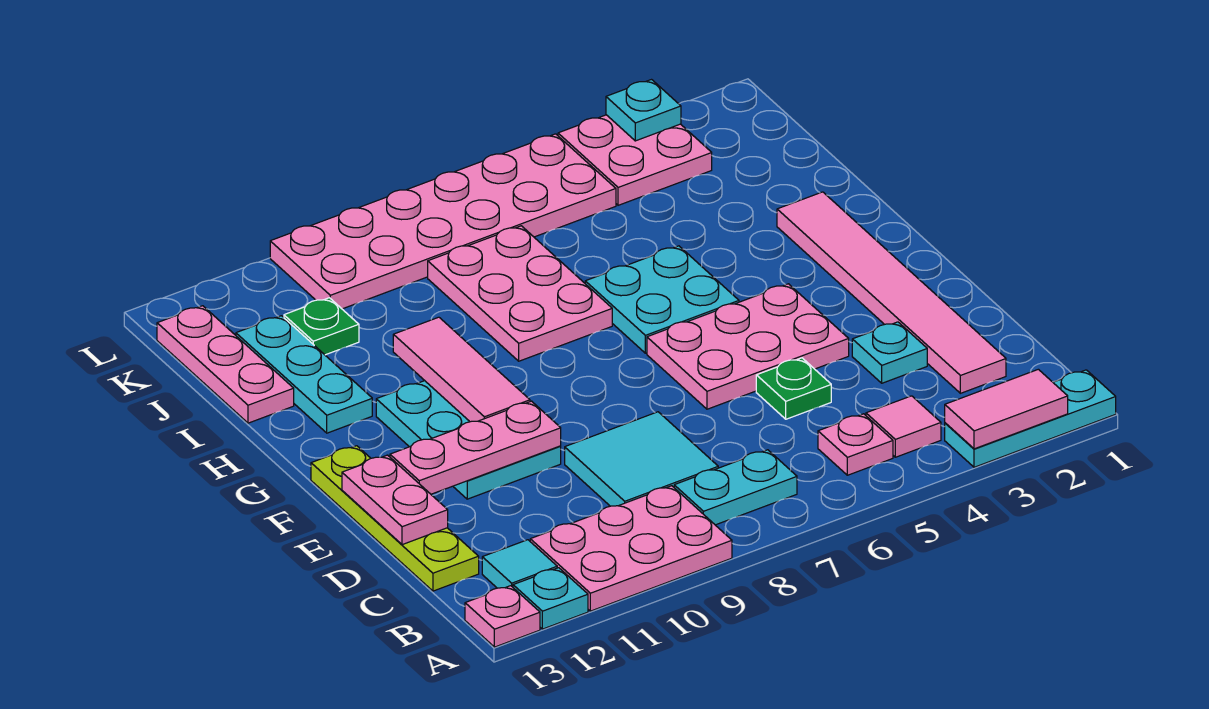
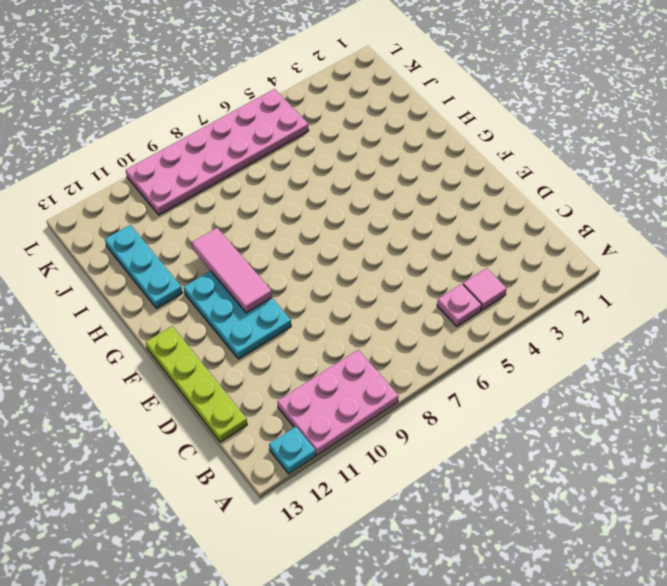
none -> cyan 1x3 plate [945,370,1116,467]
none -> pink 1x1 plate [465,586,540,647]
none -> cyan 1x2 plate [674,450,797,525]

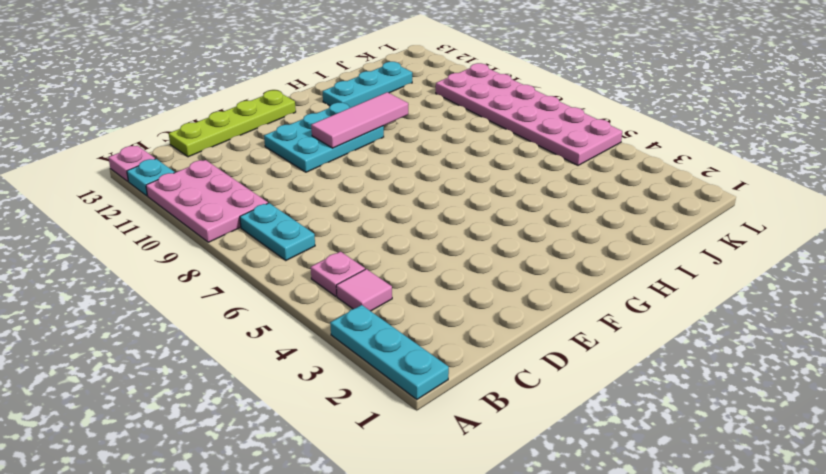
none -> cyan 1x1 tile [482,540,557,588]
none -> pink 1x6 tile [777,192,1006,393]
none -> cyan 2x2 tile [565,412,718,506]

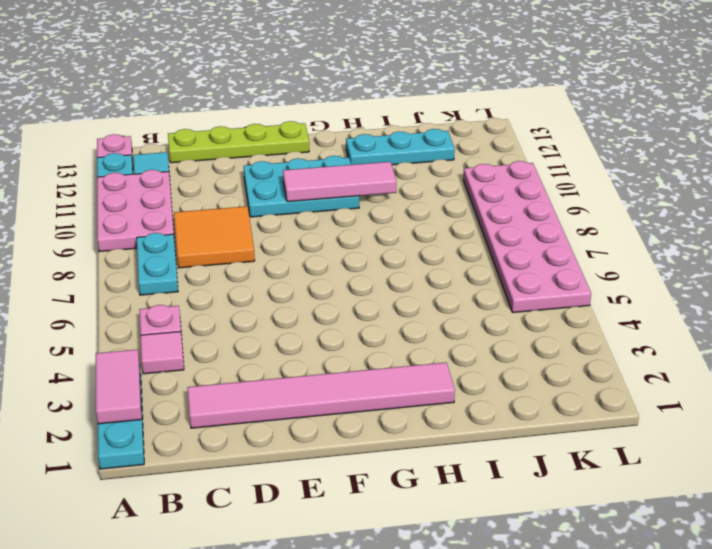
orange 2x2 tile [174,206,255,268] -> cyan 2x2 tile [565,412,718,506]
none -> cyan 1x1 plate [852,322,927,383]
none -> green 1x1 plate [756,358,831,419]
none -> pink 2x3 plate [647,284,849,409]

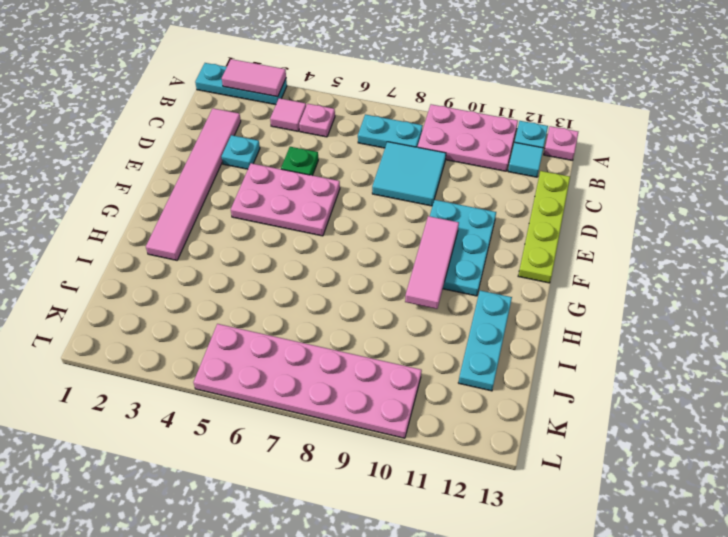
none -> cyan 2x2 plate [585,246,739,353]
none -> pink 2x3 plate [428,226,612,361]
none -> pink 1x3 plate [157,306,294,423]

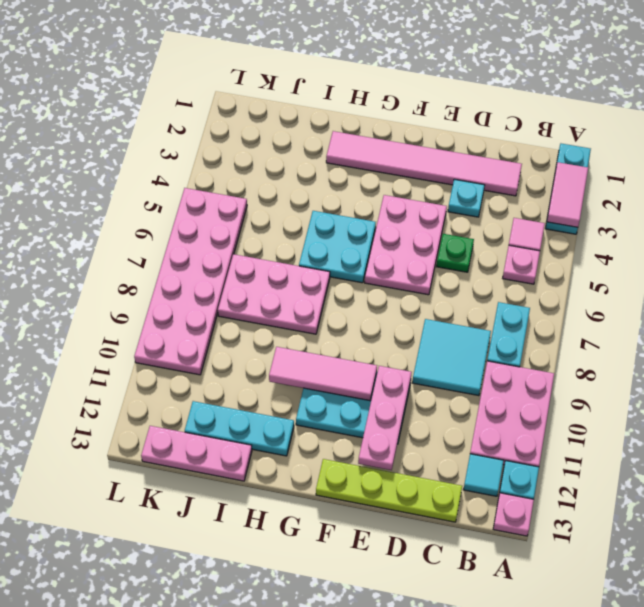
none -> green 1x1 plate [284,298,359,355]
none -> pink 2x2 plate [558,115,712,205]
none -> pink 1x2 plate [342,455,448,545]

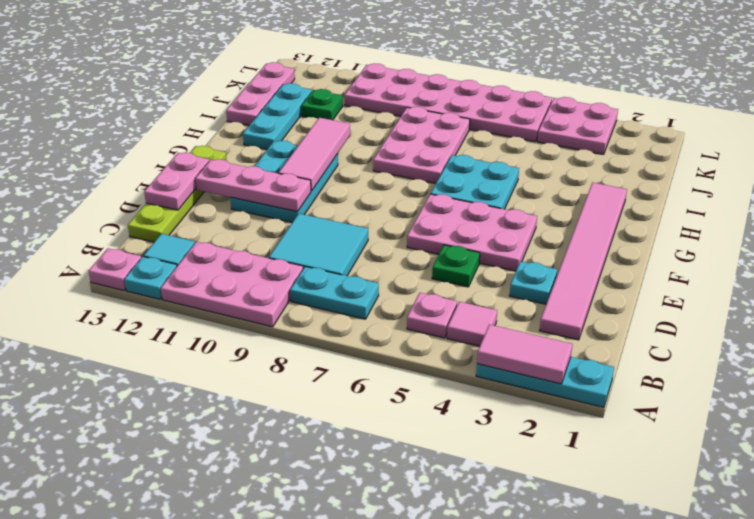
none -> cyan 1x1 plate [606,80,681,141]

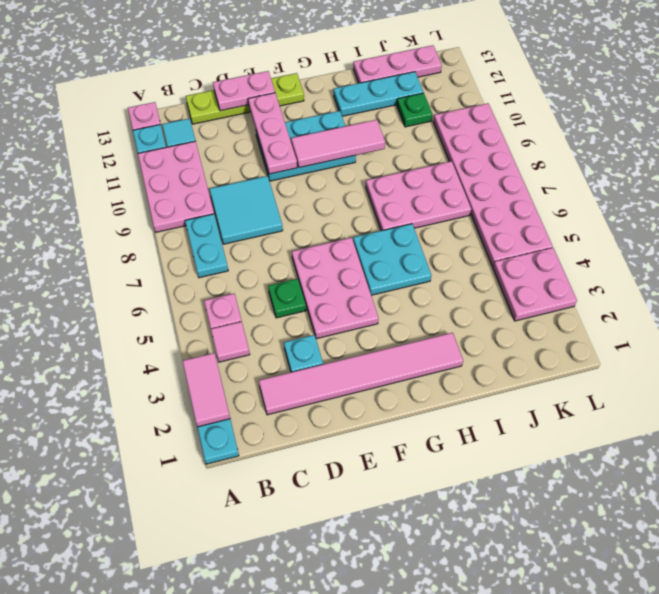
none -> cyan 1x1 plate [606,80,681,141]

